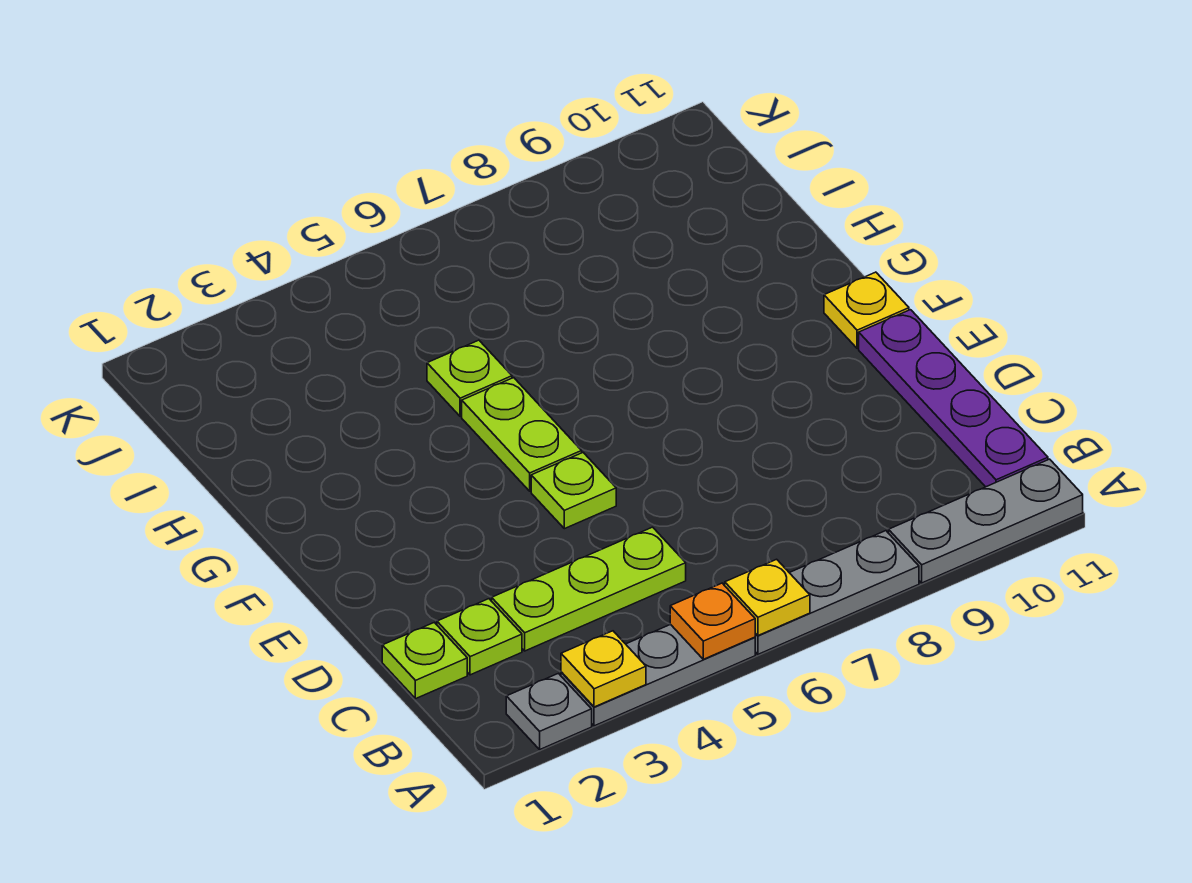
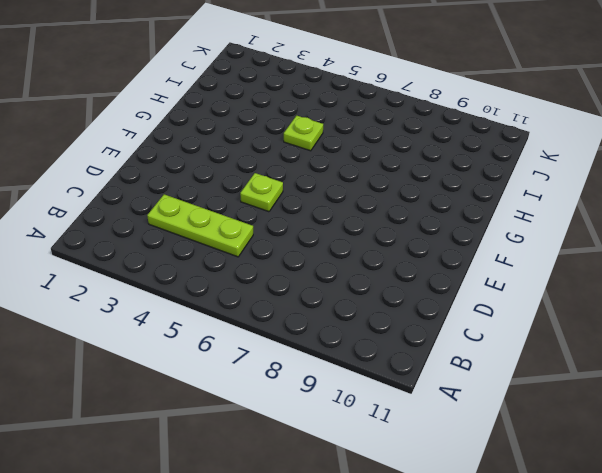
none -> grey 1x1 plate [506,673,592,749]
none -> grey 1x3 plate [561,624,755,726]
none -> grey 1x3 plate [755,531,919,654]

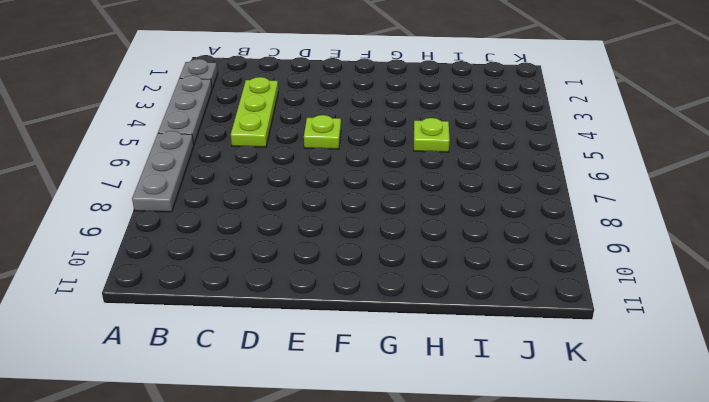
none -> grey 1x3 plate [889,459,1083,583]
none -> purple 1x4 plate [859,310,1048,487]
none -> lime 1x1 plate [382,622,467,699]

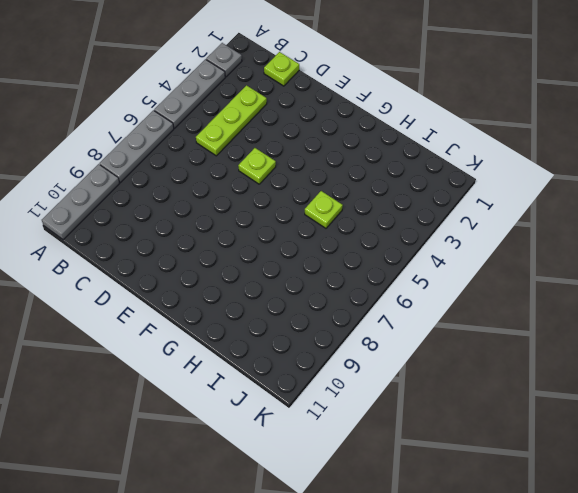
none -> purple 1x4 plate [859,310,1048,487]
none -> lime 1x1 plate [437,599,522,675]
none -> lime 1x2 plate [462,378,582,491]

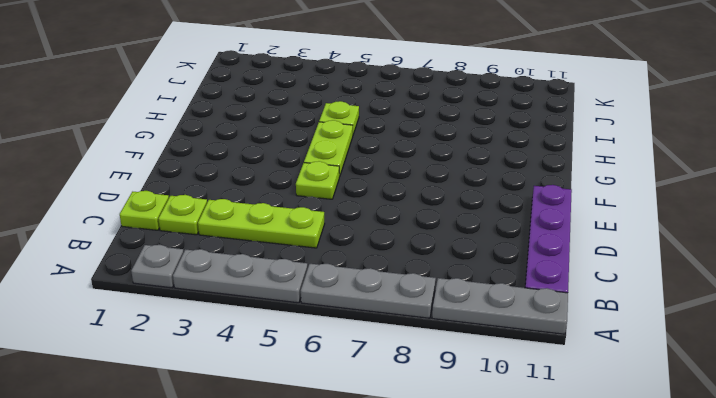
none -> yellow 1x1 plate [824,272,909,348]
none -> yellow 1x1 plate [561,631,646,707]
none -> orange 1x1 plate [670,583,755,659]

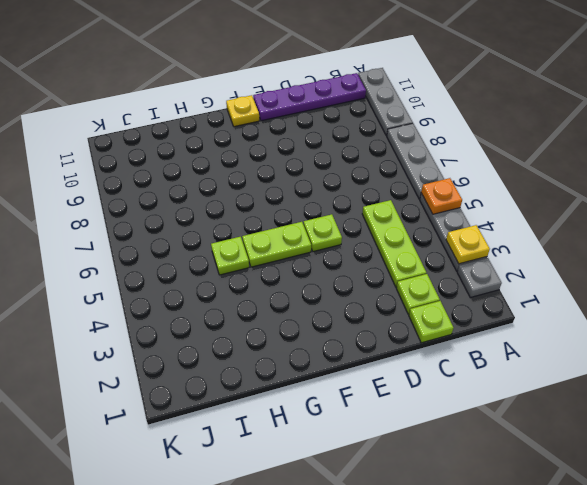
none -> yellow 1x1 plate [725,559,810,636]

